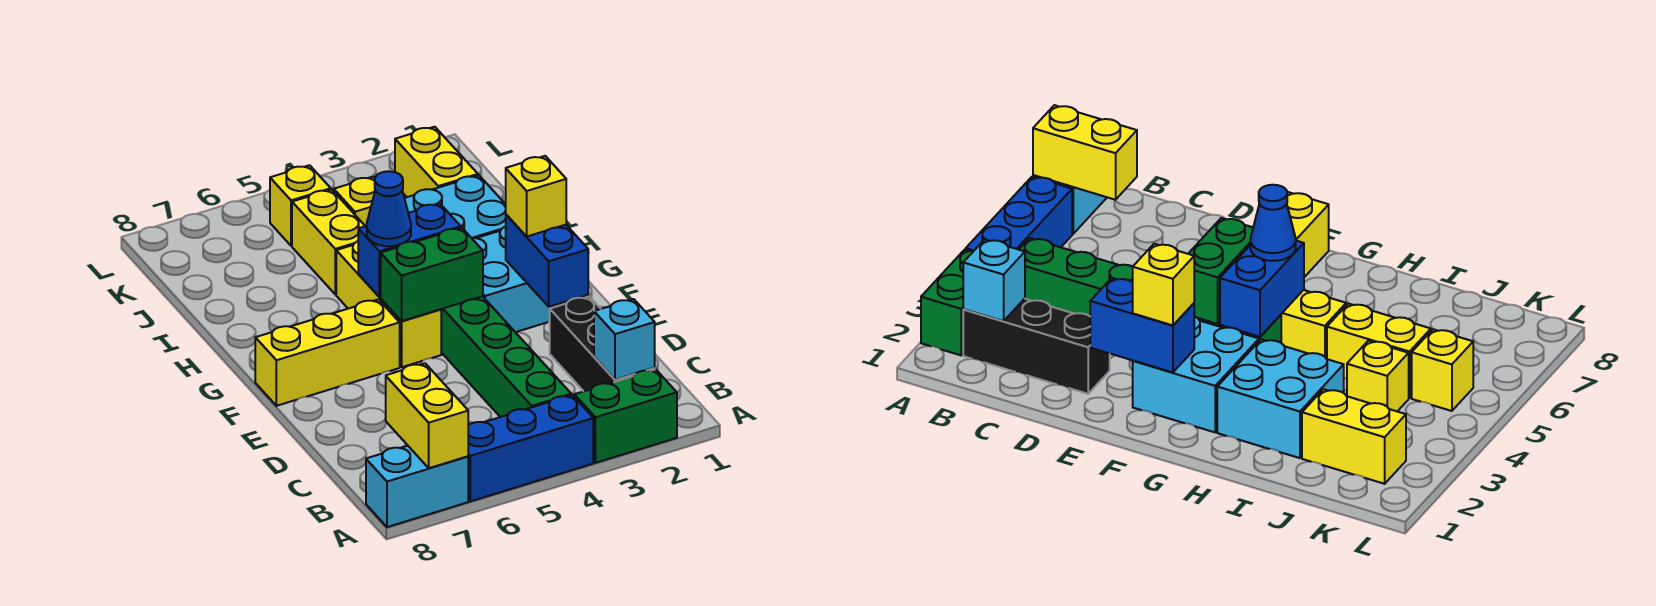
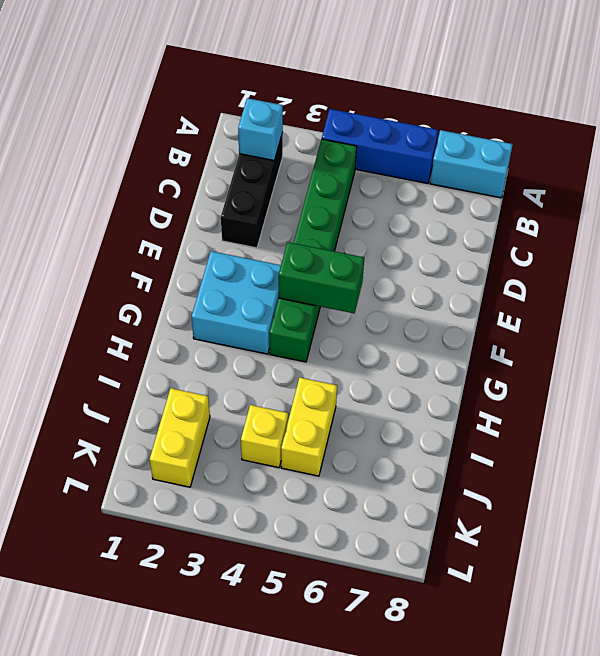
none -> green 1x2 brick [574,369,677,463]
none -> yellow 1x3 brick [336,241,441,367]
none -> yellow 1x3 brick [255,299,400,406]

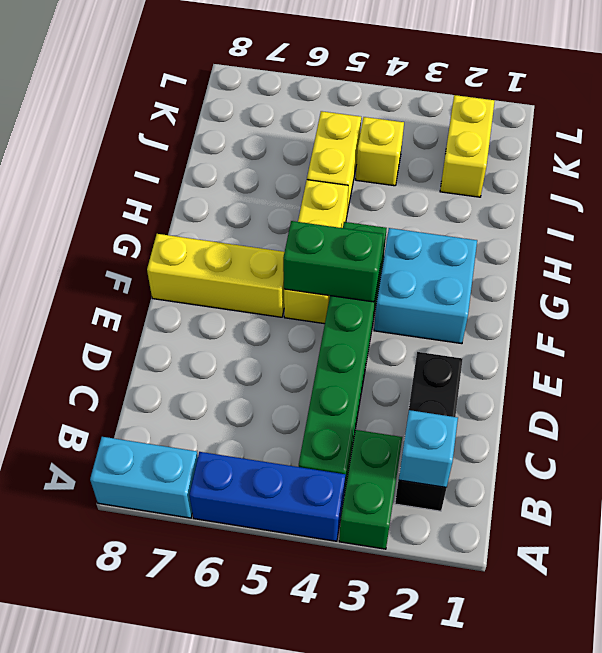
green 1x2 brick [339,430,402,549] -> green 1x2 brick turned to [574,369,677,463]
none -> cyan 2x2 brick [404,175,506,238]
none -> yellow 1x1 brick [270,165,331,246]
none -> yellow 1x2 brick [386,363,468,468]

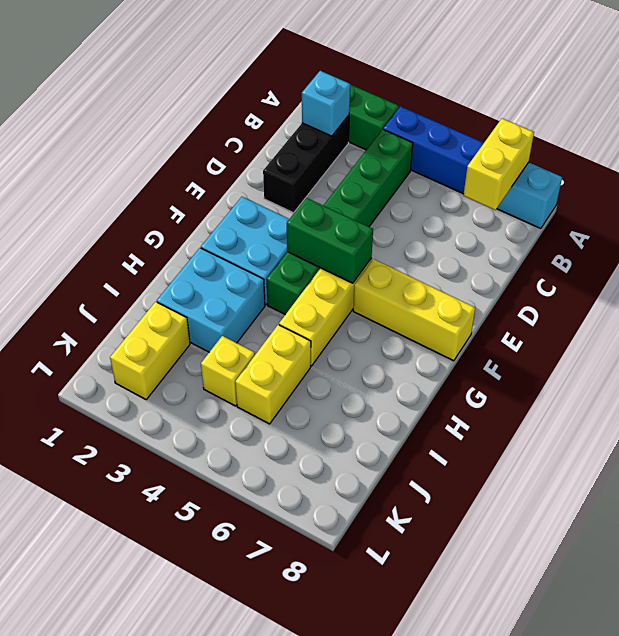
none -> yellow 1x1 brick [270,165,331,246]
none -> blue 1x2 brick [506,215,588,307]
none -> blue 1x2 brick [358,203,461,297]

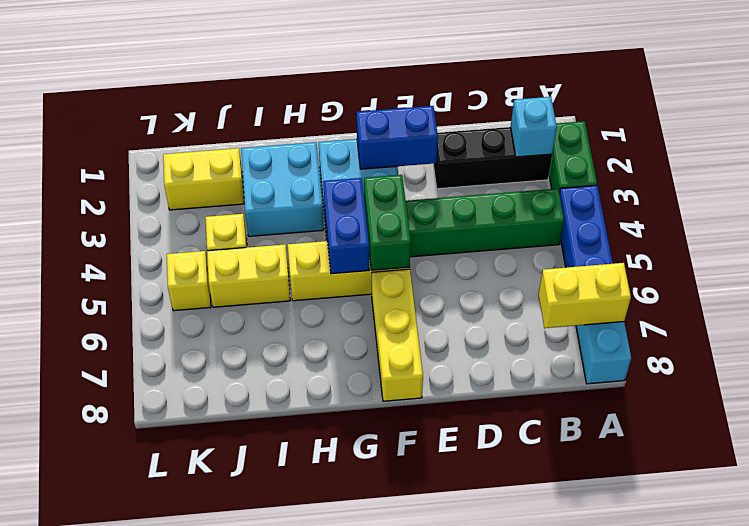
none -> yellow 1x1 brick [506,156,566,237]
none -> blue 1x1 cone [367,171,411,246]

